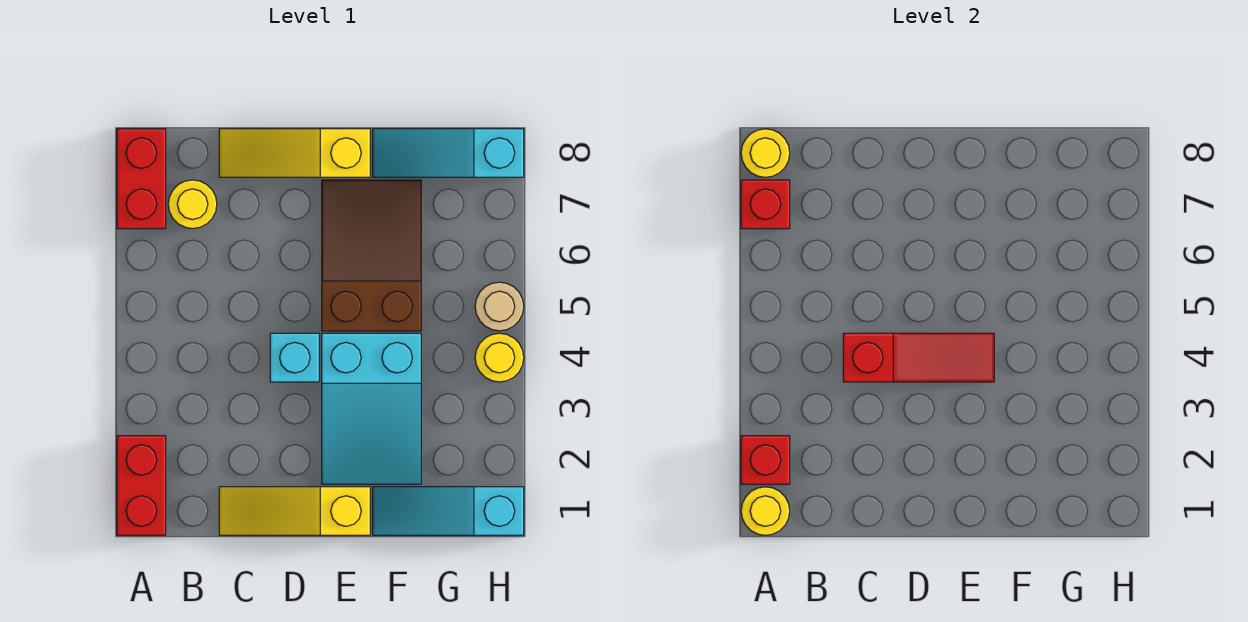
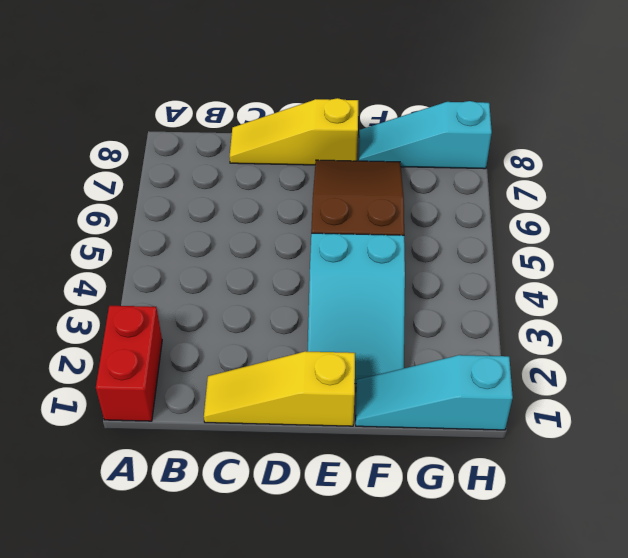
none -> red 1x2 brick [117,129,166,229]
none -> yellow 1x1 round brick [168,180,217,229]
none -> cyan 1x1 brick [270,333,319,382]

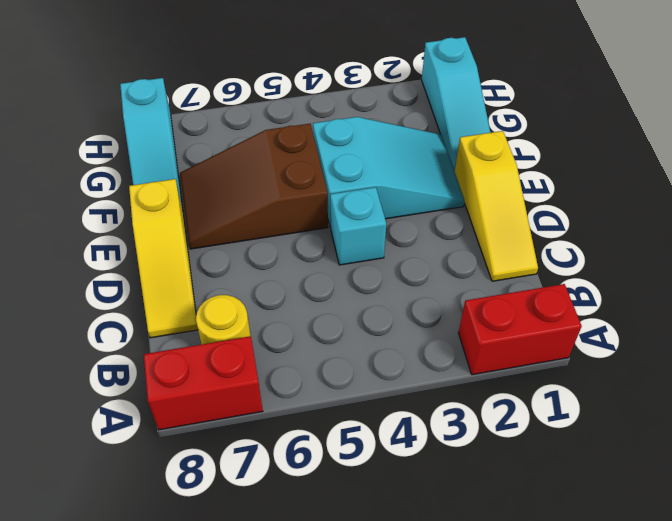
none -> yellow 1x1 round brick [475,333,524,382]
none -> tan 1x1 round brick [475,282,524,331]
none -> yellow 1x1 round brick [741,487,790,535]

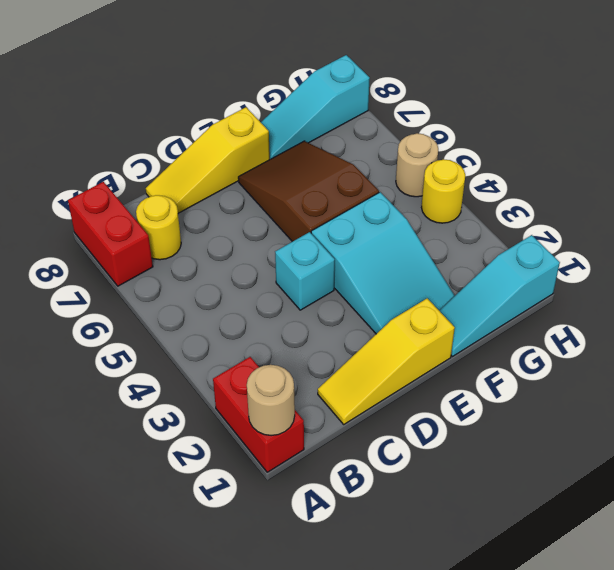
tan 1x1 round brick [247,365,295,436] -> yellow 1x1 round brick [741,487,790,535]
none -> red 1x1 brick [741,436,790,484]
none -> red 1x1 brick [741,180,790,229]
none -> yellow 1x1 round brick [741,129,790,177]

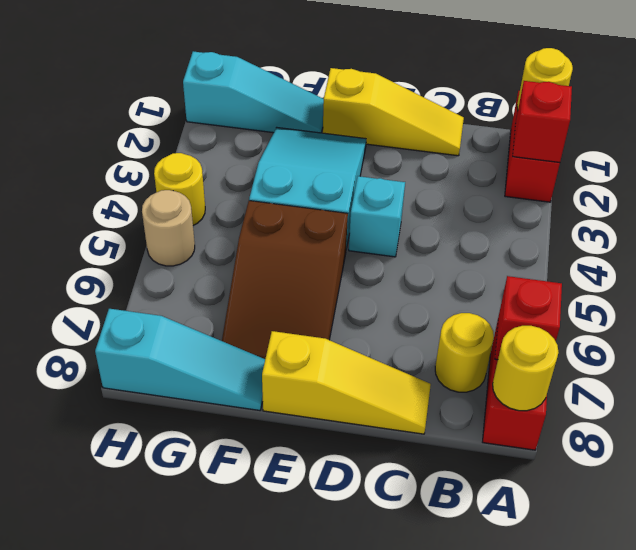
none -> red 1x3 slope [843,333,994,382]

